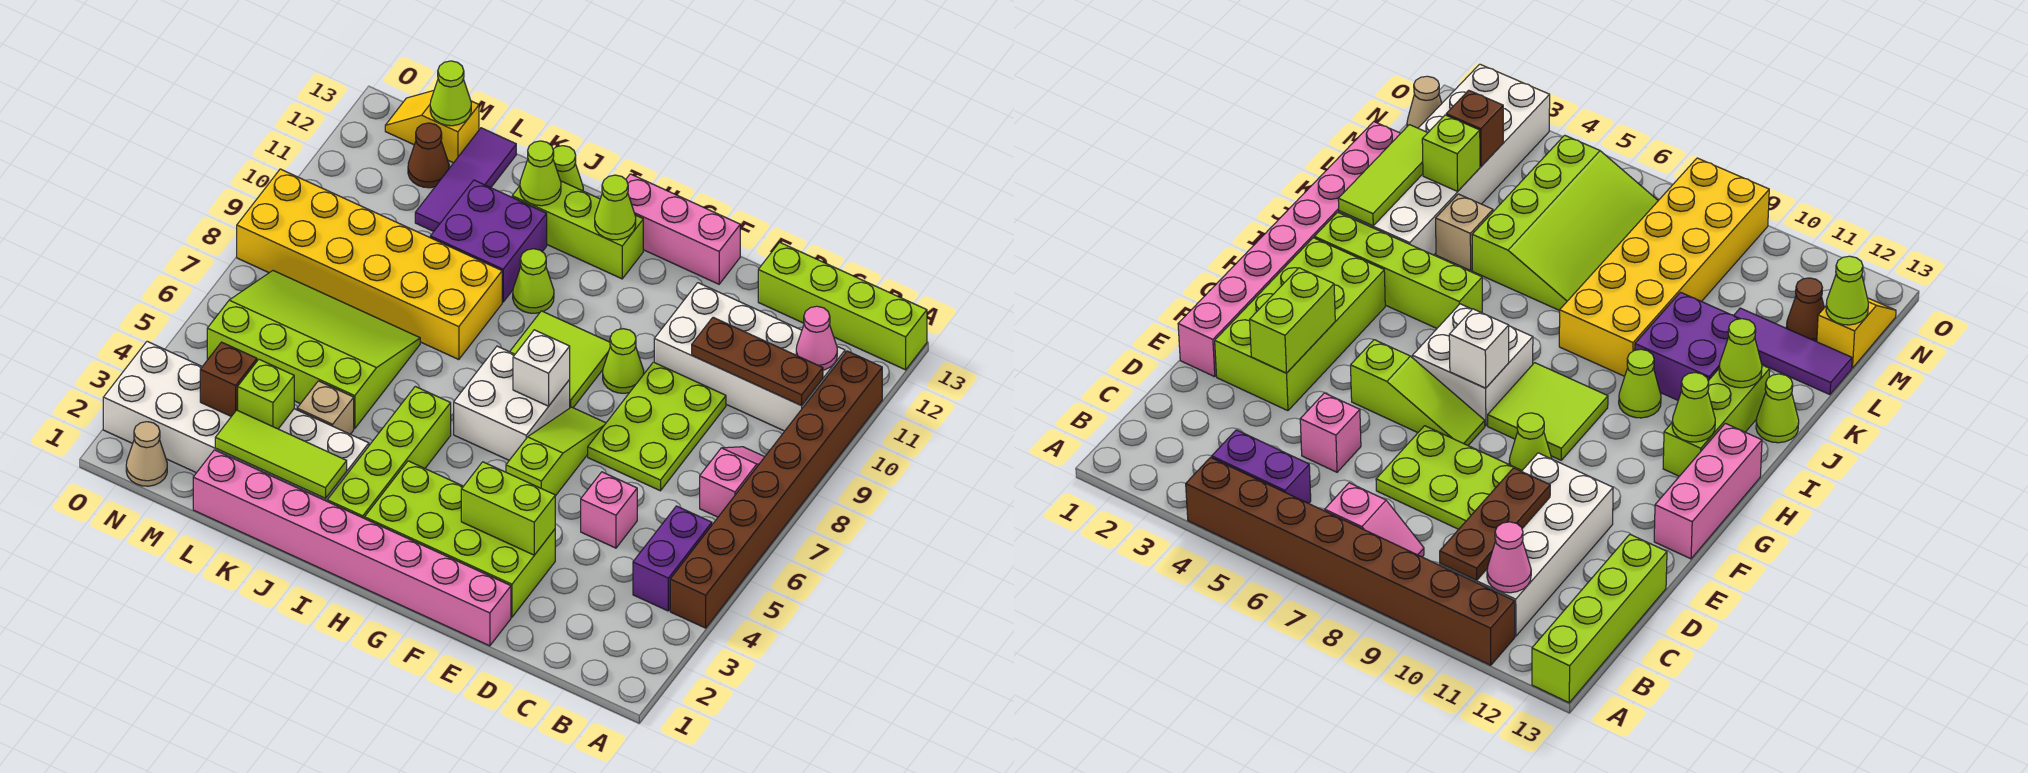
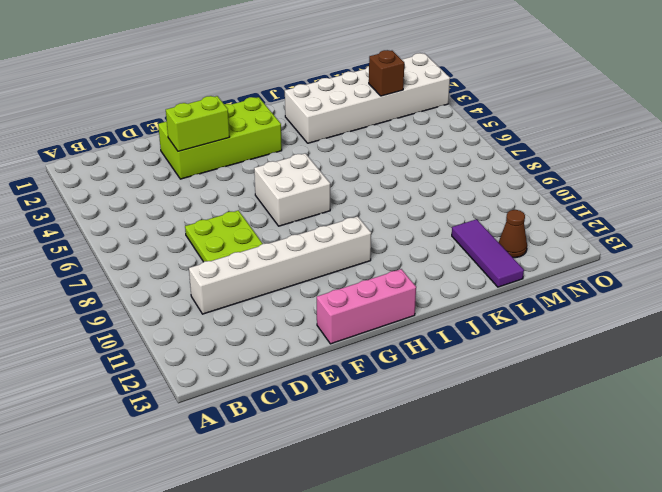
white 1x6 brick [189,216,371,314] -> white 2x4 brick [654,283,845,431]
none -> brown 1x8 brick [670,351,882,628]
none -> lime 1x4 brick [758,242,927,370]
none -> purple 1x2 brick [633,506,712,611]
none -> pink 1x2 slope [700,447,764,517]

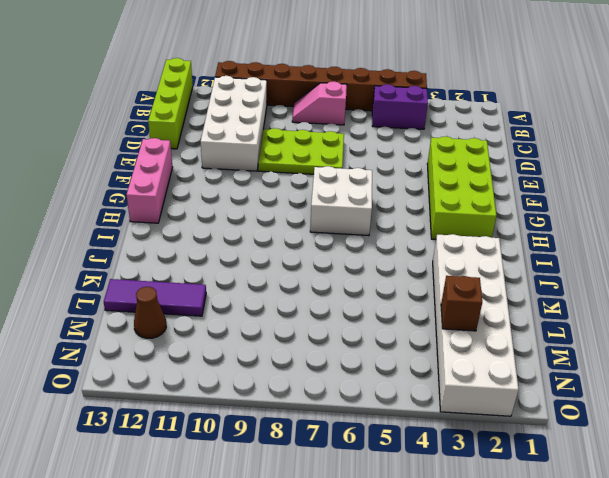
none -> pink 1x1 brick [581,472,637,548]
none -> pink 1x8 brick [193,450,511,646]
none -> lime 1x3 slope [506,407,606,496]
none -> lime 1x1 cone [603,329,644,393]

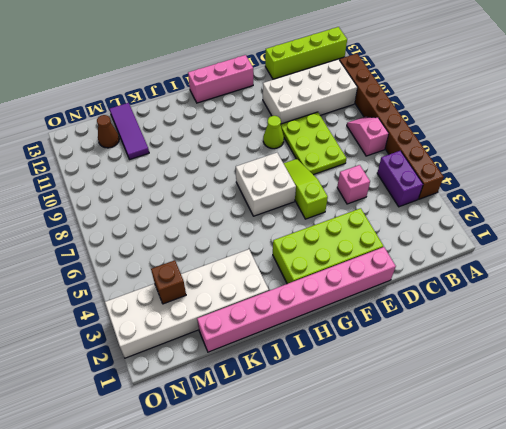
none -> lime 2x2 tile [510,311,610,408]
none -> lime 1x3 brick [512,181,643,279]
none -> lime 1x4 brick [327,386,451,518]
none -> lime 1x1 cone [513,249,554,313]

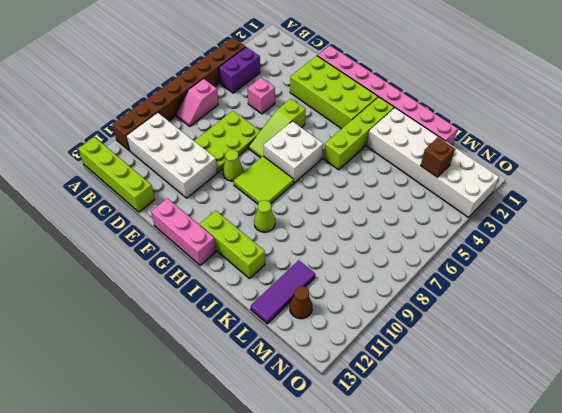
none -> yellow 2x6 brick [237,169,502,360]
none -> purple 2x2 brick [430,180,547,302]
none -> lime 1x1 cone [553,146,583,191]
none -> tan 1x1 brick [297,381,354,434]

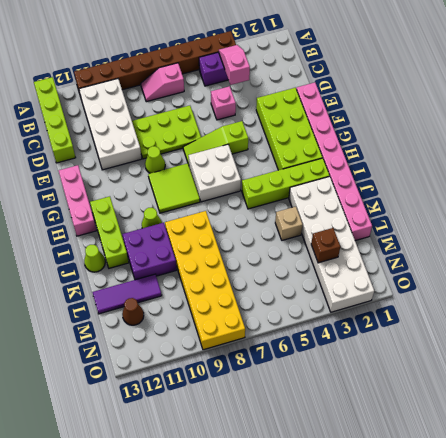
pink 1x2 slope [219,45,250,85] -> none
none -> lime 3x4 slope [207,271,420,429]
none -> yellow 1x2 slope [385,91,479,163]
none -> tan 1x1 cone [126,422,167,486]
none -> brown 1x3 plate [692,317,823,406]

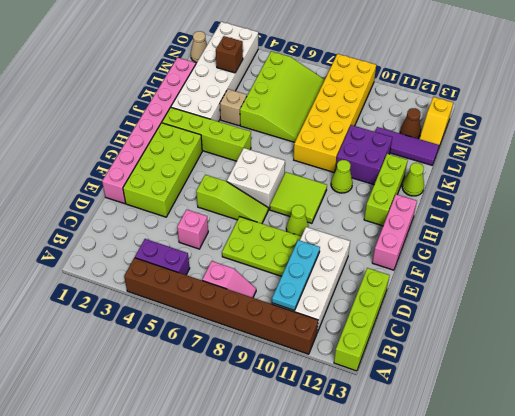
cyan 1x3 plate [272,240,320,310] -> brown 1x3 plate [692,317,823,406]
yellow 1x2 slope [419,97,453,146] -> yellow 1x2 slope turned to [385,91,479,163]
none -> pink 1x1 cone [796,306,837,370]
none -> lime 1x2 brick [461,462,555,555]
none -> white 1x1 brick [513,330,570,406]
none -> lime 1x1 cone [595,175,636,240]

